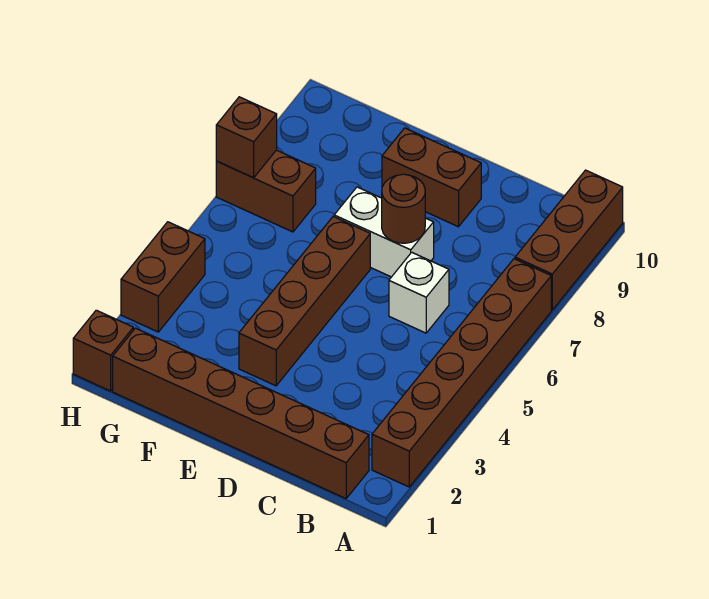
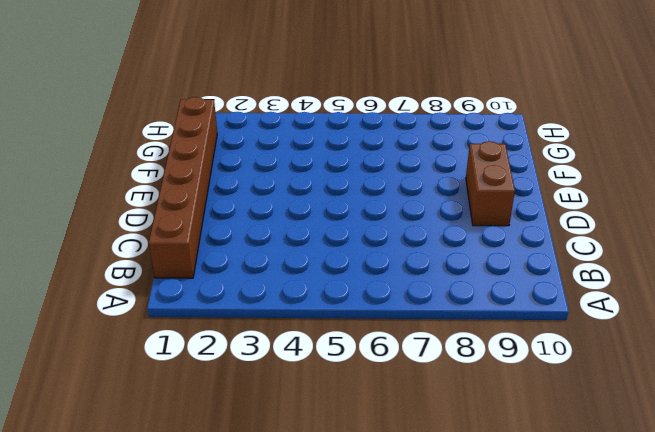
none -> brown 1x6 brick [372,259,551,487]
none -> brown 1x3 brick [515,170,623,310]
none -> white 1x1 brick [389,252,449,333]

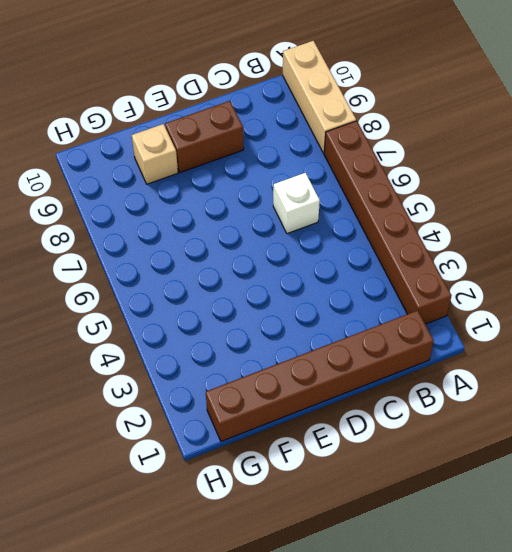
tan 1x3 brick [283,41,356,153] -> brown 1x3 brick [515,170,623,310]
tan 1x1 brick [132,124,178,184] -> none
none -> white 1x2 brick [334,187,434,277]
none -> brown 1x4 brick [239,217,370,386]
none -> brown 1x2 brick [216,150,316,232]

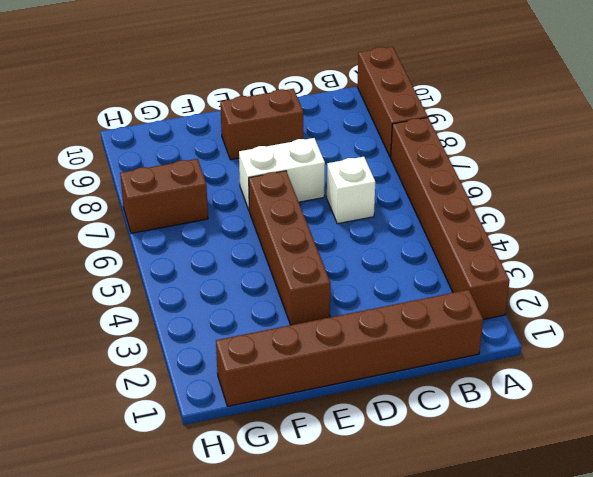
none -> brown 1x1 brick [73,310,133,391]
none -> brown 1x2 brick [121,222,205,332]
none -> brown 1x1 round brick [382,174,425,243]

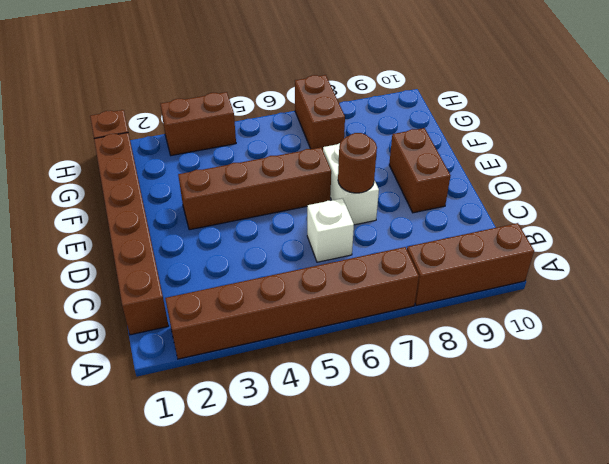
none -> brown 1x1 brick [216,97,277,178]

